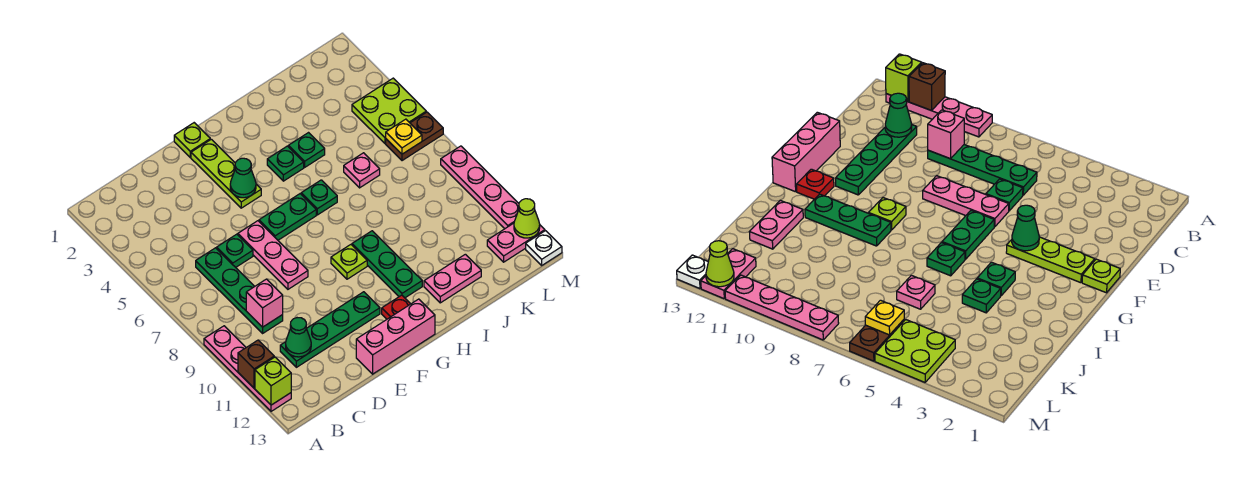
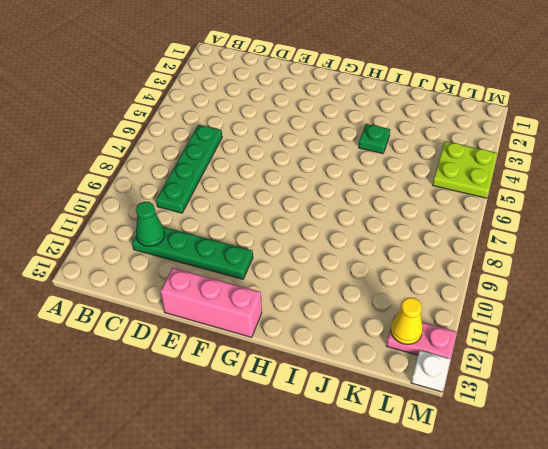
yellow 1x1 cone [391,298,423,345] -> none
none -> pink 1x4 plate [204,326,291,411]
none -> green 1x1 plate [217,234,253,267]
none -> pink 1x3 plate [238,221,308,289]

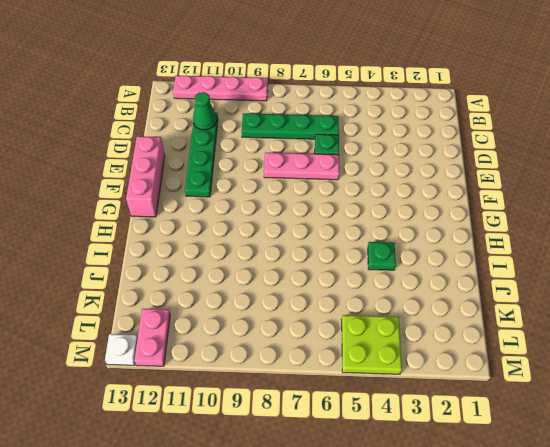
none -> lime 1x1 plate [174,123,210,157]
none -> lime 1x3 plate [191,139,261,208]
none -> green 1x2 plate [259,194,316,240]

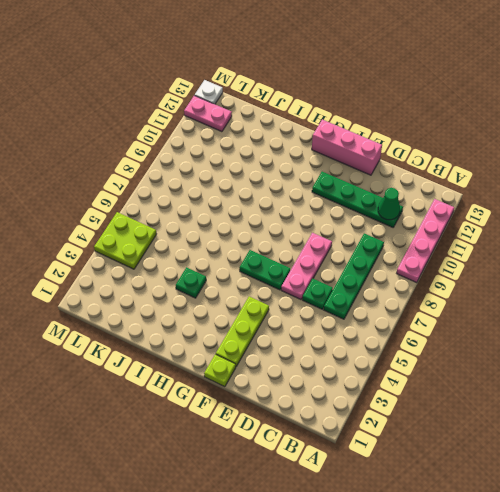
none -> lime 1x1 plate [331,245,367,279]
none -> red 1x1 plate [382,295,410,319]
none -> green 1x1 plate [267,146,304,181]

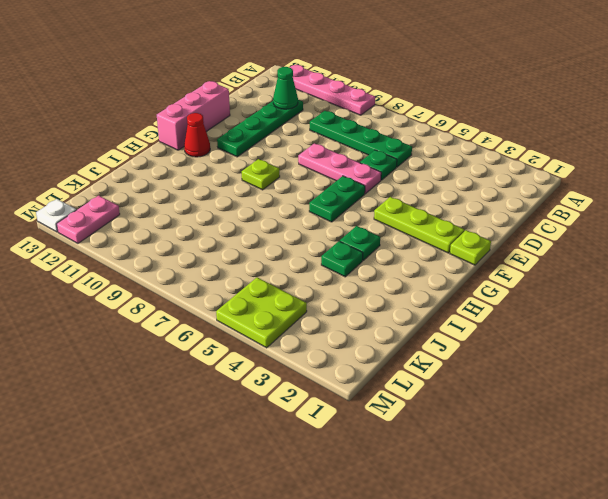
red 1x1 cone [184,113,210,157] -> red 1x1 plate [382,295,410,319]
none -> green 1x1 plate [301,180,337,215]
none -> green 1x3 plate [352,231,422,298]
none -> pink 1x2 plate [424,254,481,303]

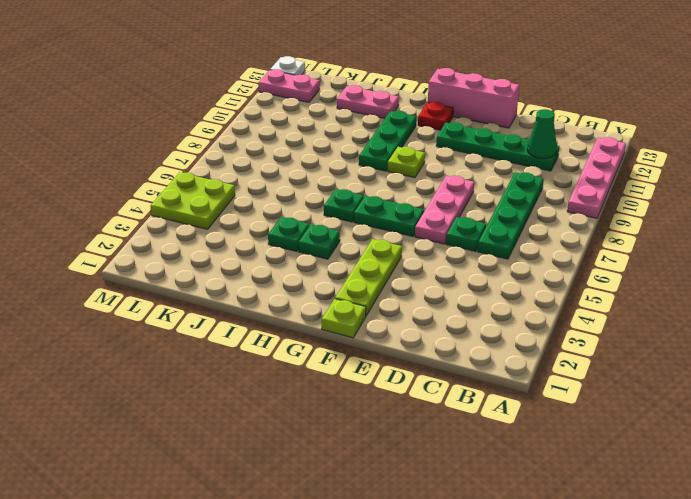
none -> pink 1x1 plate [344,153,380,188]
none -> brown 1x2 plate [386,112,443,161]
none -> pink 1x4 plate [441,146,519,229]

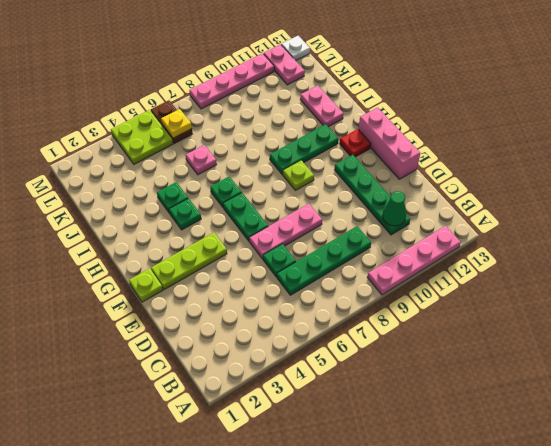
none -> brown 1x1 brick [238,340,274,388]
none -> lime 1x1 brick [255,357,291,405]
none -> pink 1x1 brick [246,279,283,327]

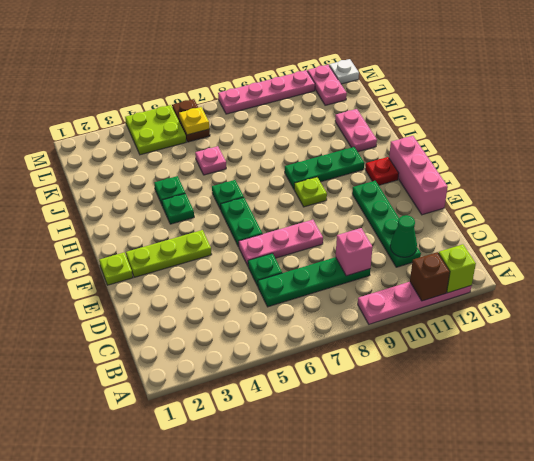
none -> green 1x1 cone [230,158,256,198]
none -> lime 1x1 cone [514,199,540,238]

